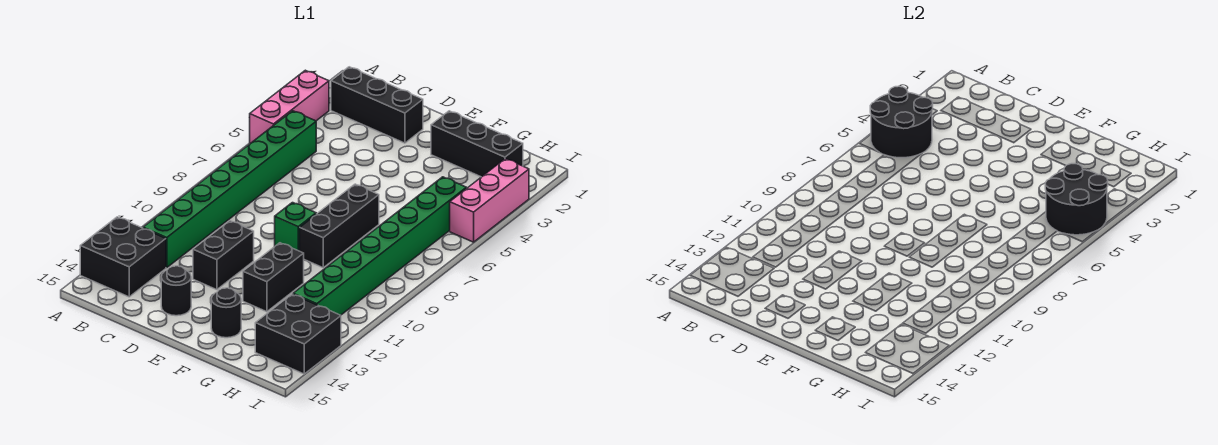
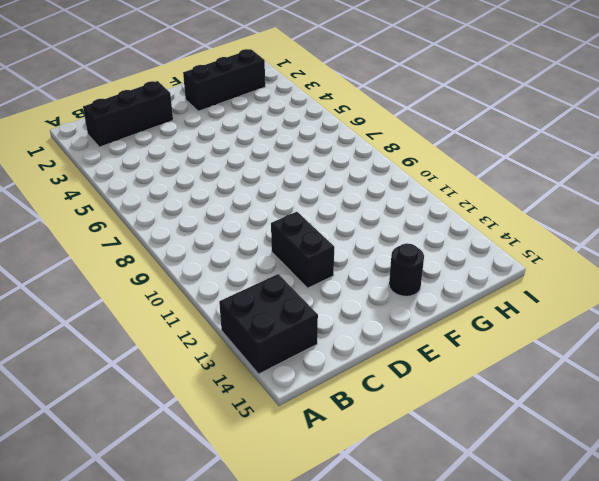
none -> pink 1x3 brick [250,70,329,143]
none -> green 1x8 brick [143,111,316,268]
none -> black 1x1 round brick [161,266,191,316]

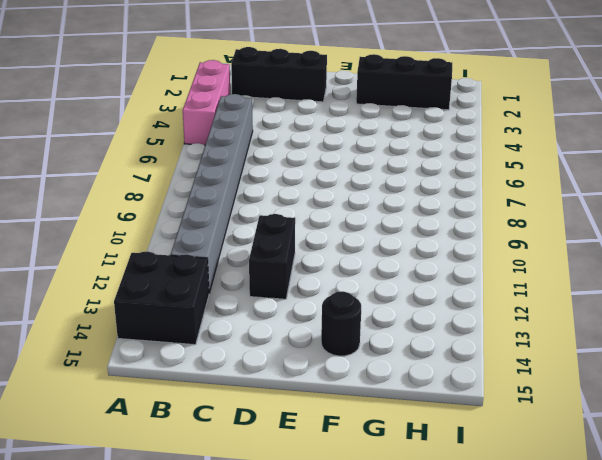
grey 1x8 brick [171,94,253,293] -> green 1x8 brick [143,111,316,268]
none -> black 1x1 round brick [161,266,191,316]
none -> green 1x1 brick [275,203,316,251]
none -> black 1x3 brick [300,184,379,268]

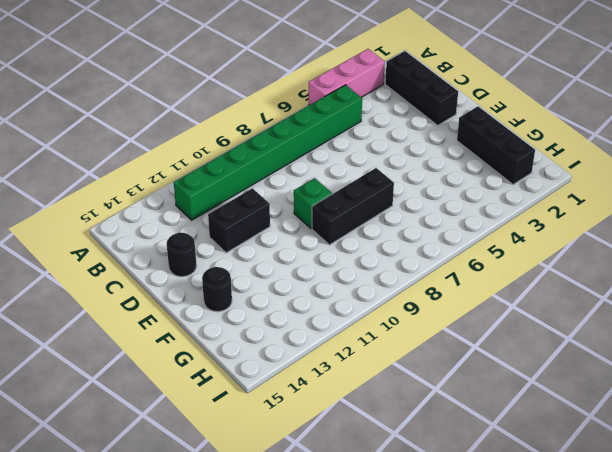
none -> black 2x2 brick [80,217,166,297]
none -> black 1x2 brick [243,243,304,312]
none -> green 1x8 brick [293,177,466,315]

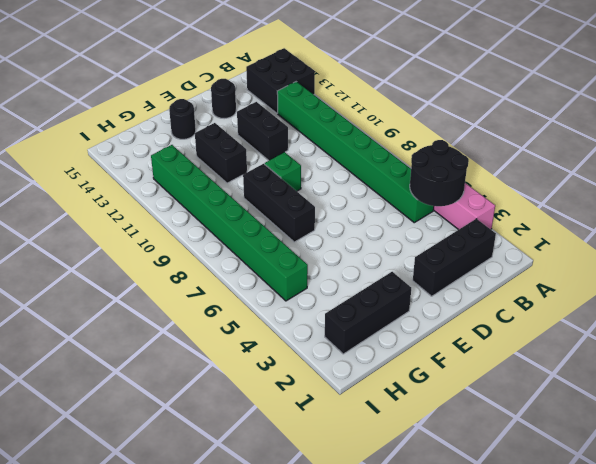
none -> black 2x2 brick [255,294,341,374]
none -> pink 1x3 brick [450,159,529,242]
none -> black 2x2 round brick [1045,164,1108,235]

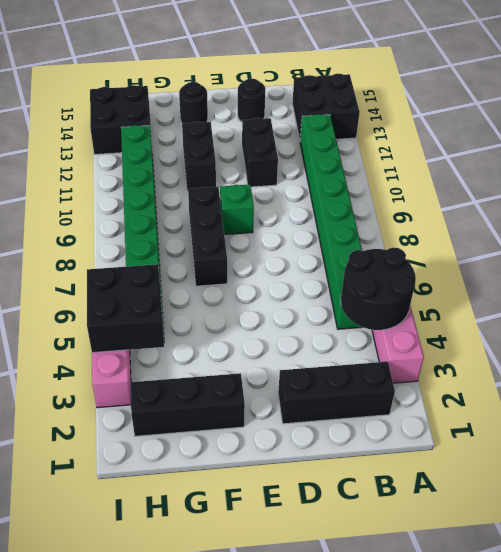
black 2x2 brick [87,264,164,353] -> black 2x2 round brick [1045,164,1108,235]

